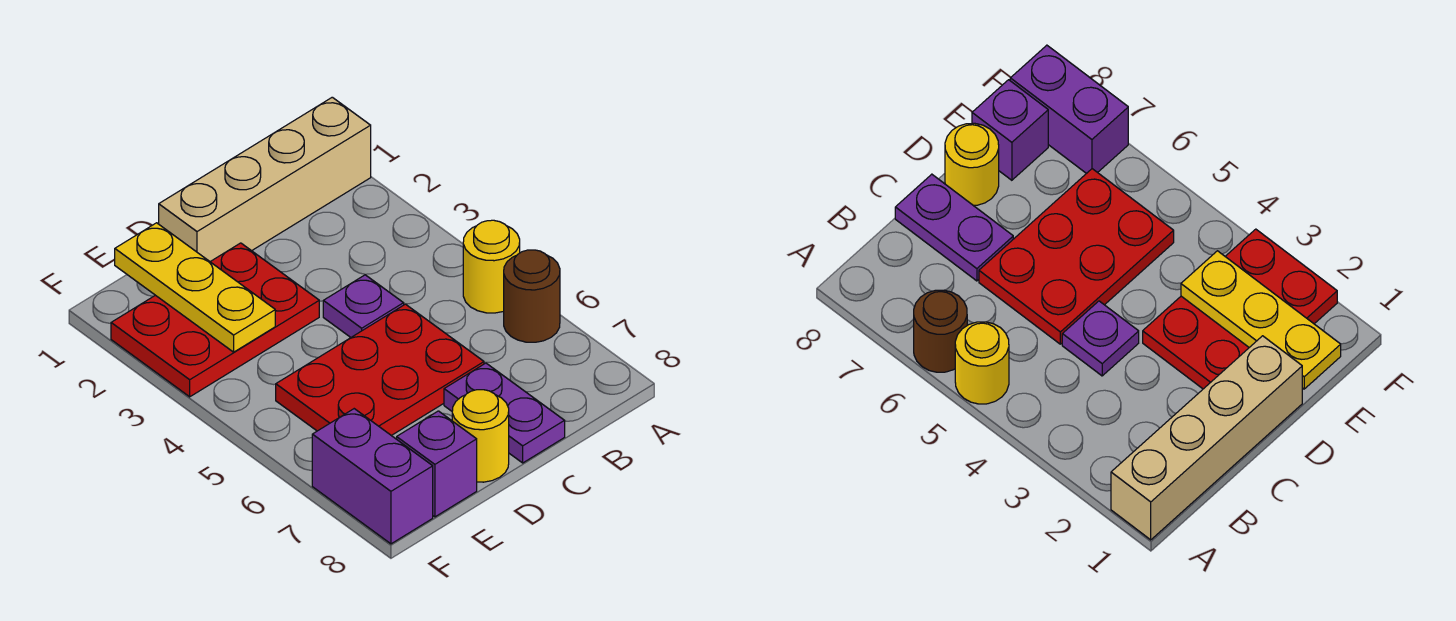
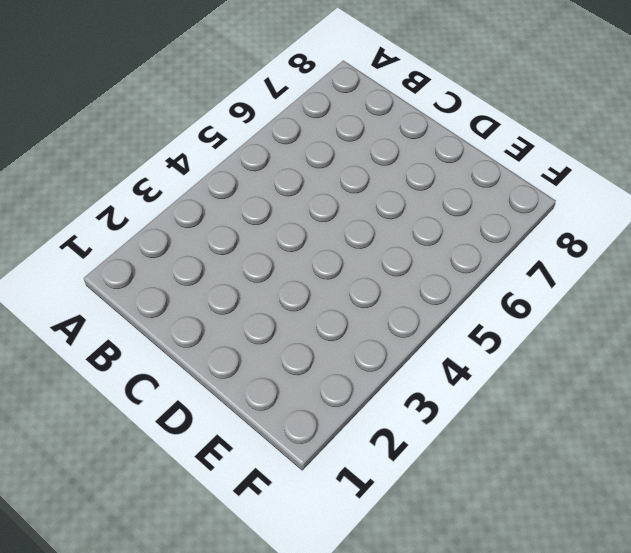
none -> tan 1x4 brick [159,97,371,261]
none -> yellow 1x1 round brick [463,220,520,313]

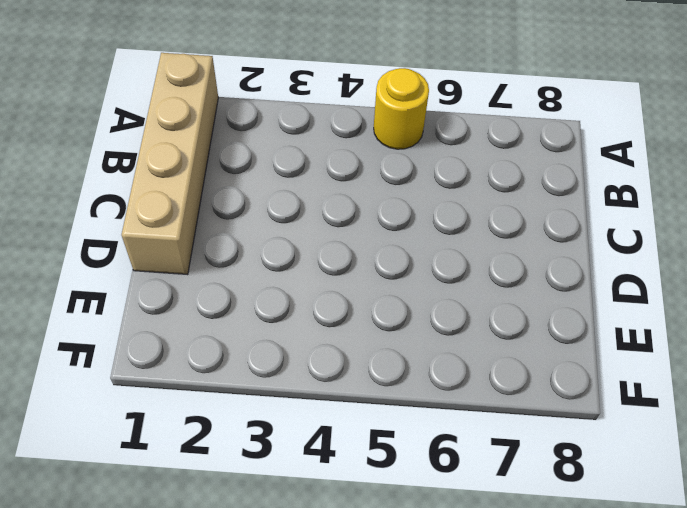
none -> brown 1x1 round brick [504,250,560,342]
none -> purple 1x1 plate [323,275,404,337]

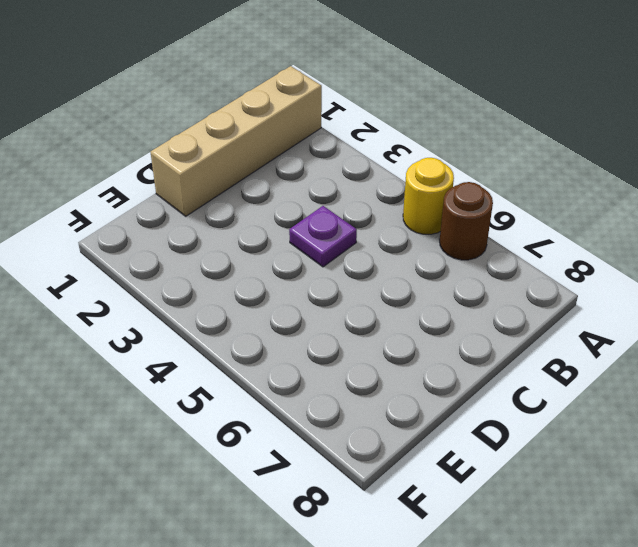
none -> red 2x3 plate [276,304,484,436]
none -> purple 1x2 plate [444,363,565,463]

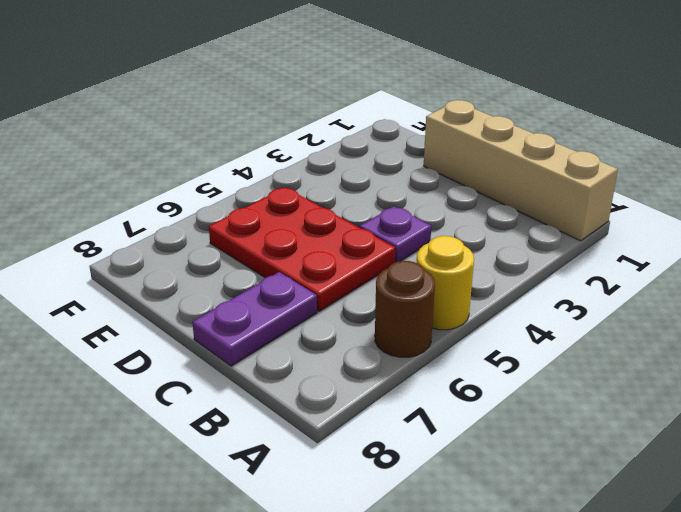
none -> red 2x3 plate [111,243,319,397]
none -> yellow 1x1 round brick [452,390,509,482]

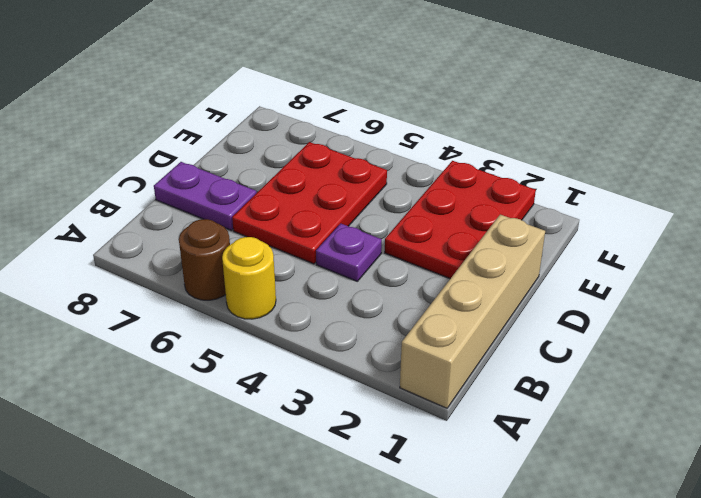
none -> yellow 1x1 round brick [452,390,509,482]
none -> purple 1x1 brick [397,411,477,517]

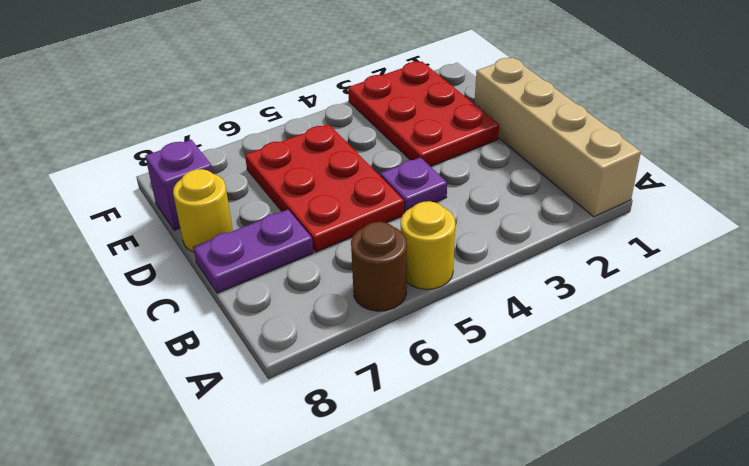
none -> purple 1x2 brick [312,409,433,544]
none -> yellow 1x3 plate [115,223,275,352]

